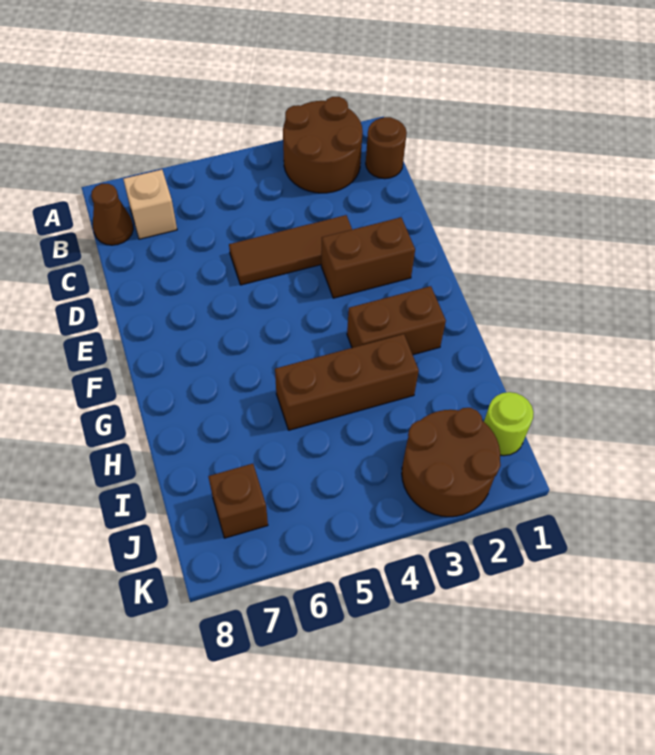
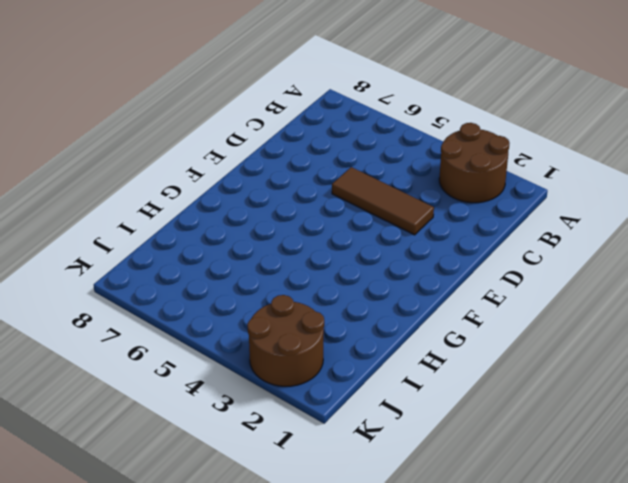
none -> brown 1x1 round brick [366,117,407,179]
none -> tan 1x1 brick [123,170,177,239]

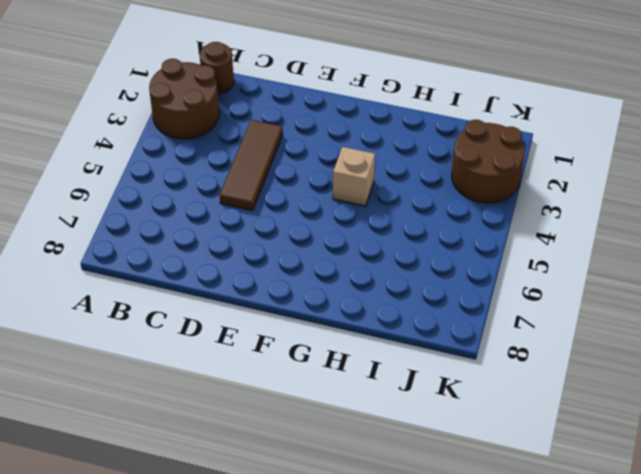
tan 1x1 brick [333,147,375,206] -> tan 1x1 brick moved to [123,170,177,239]
none -> brown 1x1 cone [91,184,133,245]
none -> brown 1x2 brick [321,217,415,298]

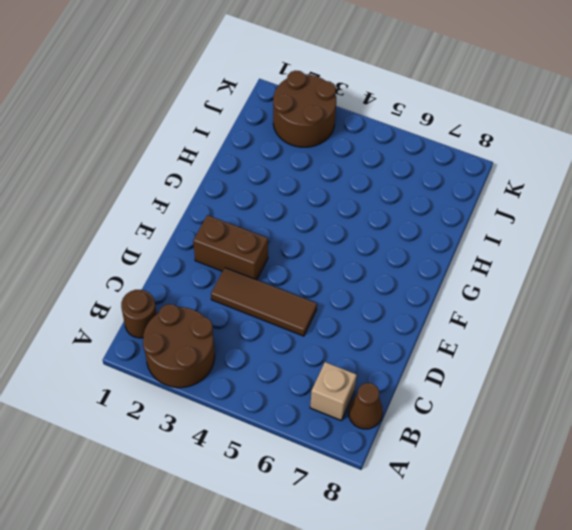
none -> brown 1x2 brick [347,286,446,355]
none -> brown 1x3 brick [275,334,419,430]

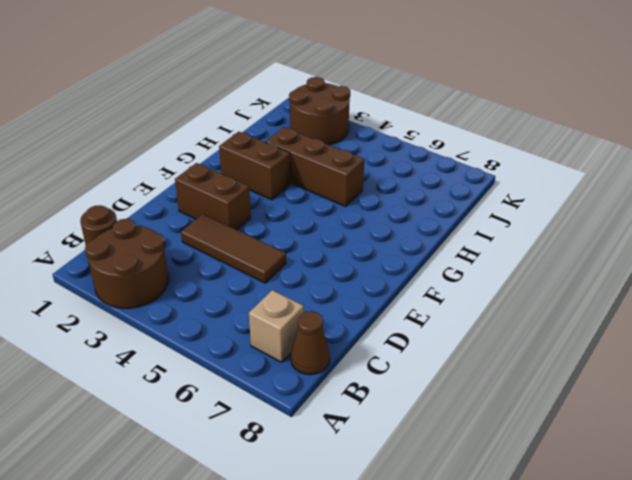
none -> lime 1x1 round brick [484,392,534,456]
none -> brown 1x1 brick [208,464,268,538]

